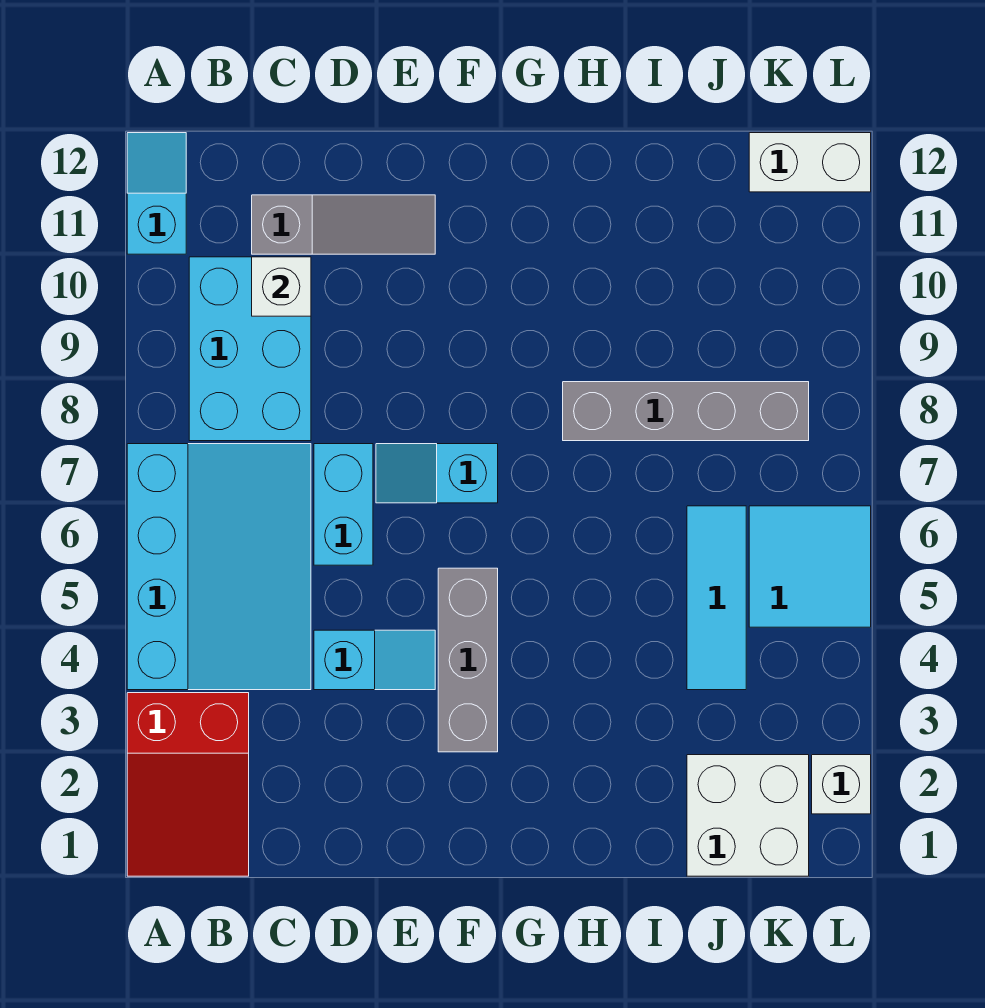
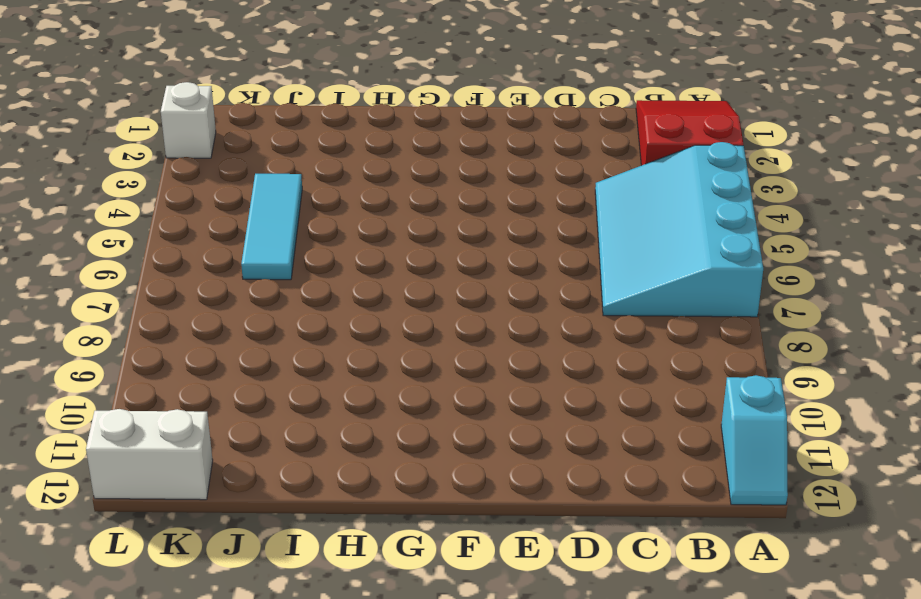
none -> cyan 2x3 brick [189,257,311,441]
none -> grey 1x3 slope [252,195,435,254]
none -> cyan 1x2 slope [314,630,435,690]

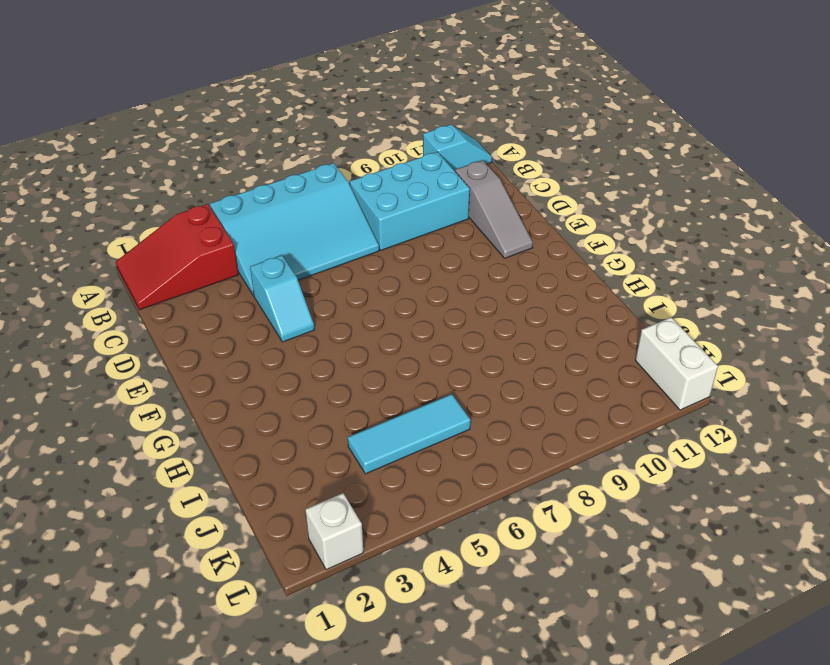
none -> cyan 1x2 brick [314,444,373,565]
none -> cyan 1x2 slope [376,444,498,503]
none -> grey 1x3 brick [438,568,498,752]

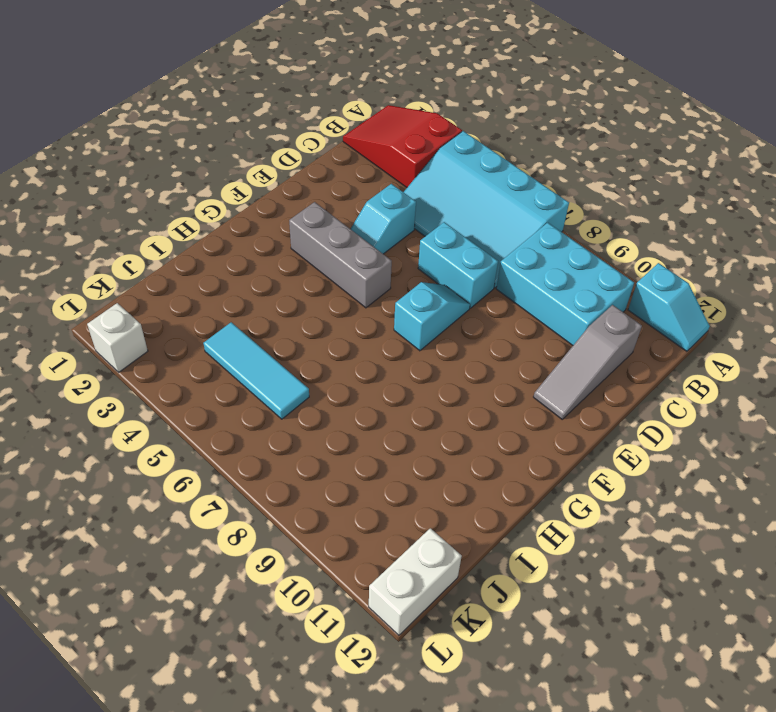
none -> grey 1x4 brick [563,382,809,441]
none -> white 2x2 brick [687,755,809,876]
none -> cyan 2x2 tile [749,506,871,627]

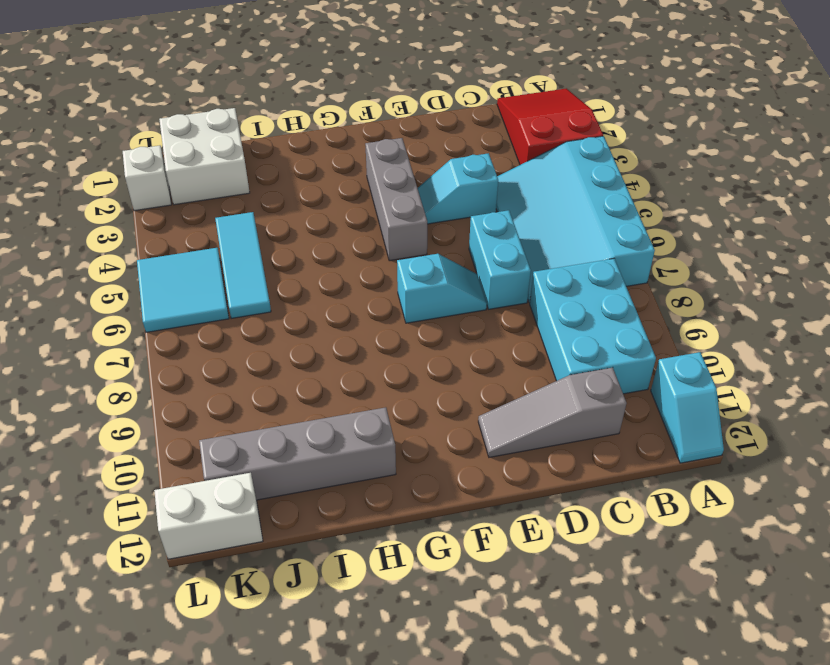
grey 1x4 brick [199,407,396,500] -> grey 1x4 brick moved to [563,382,809,441]
none -> white 1x1 brick [252,257,311,316]

